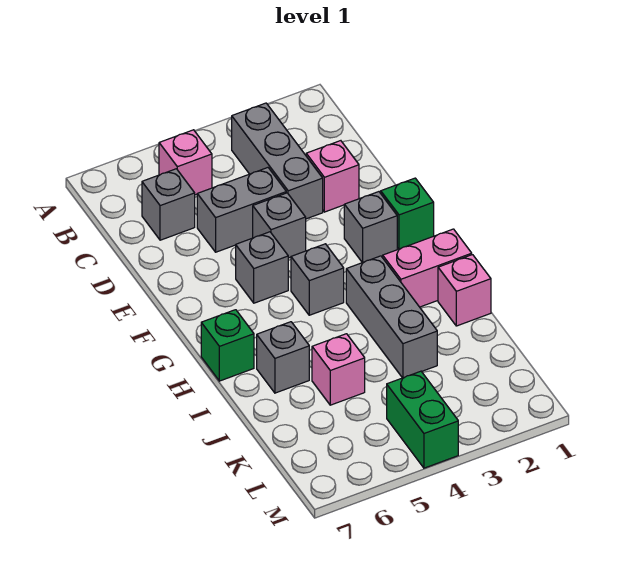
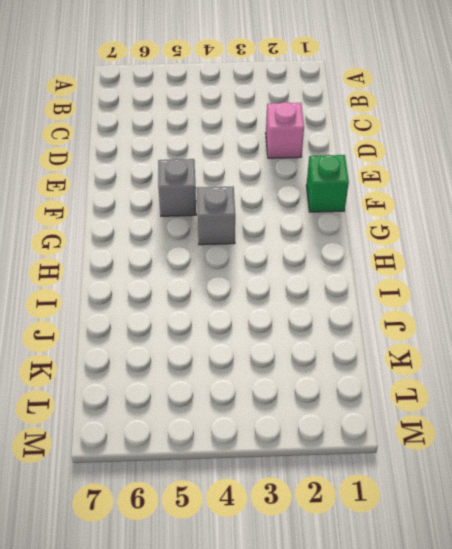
none -> grey 1x3 brick [232,103,323,219]
none -> pink 1x1 brick [159,130,212,195]
none -> grey 1x1 brick [142,169,195,240]

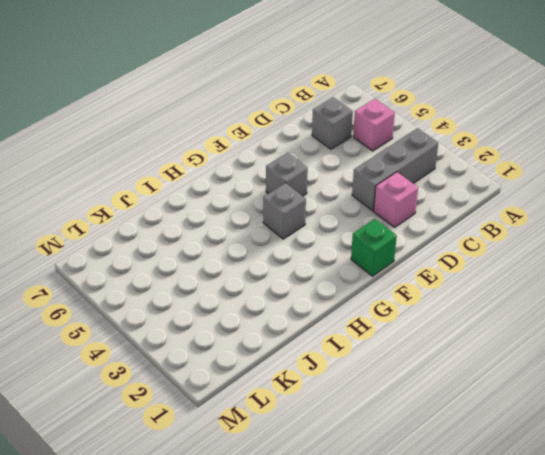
none -> grey 1x2 brick [197,168,286,252]
none -> grey 1x1 brick [253,193,306,258]
none -> grey 1x1 brick [344,192,397,263]

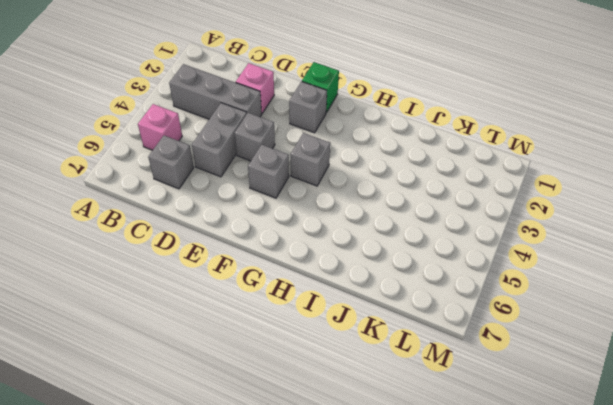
none -> pink 1x2 brick [383,229,472,307]
none -> grey 1x3 brick [346,256,437,378]
none -> green 1x1 brick [201,310,254,381]

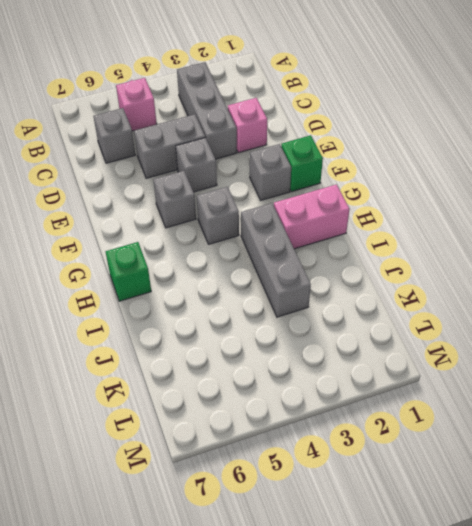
none -> pink 1x1 brick [438,255,491,326]
none -> grey 1x1 brick [257,322,309,393]
none -> pink 1x1 brick [312,334,365,405]

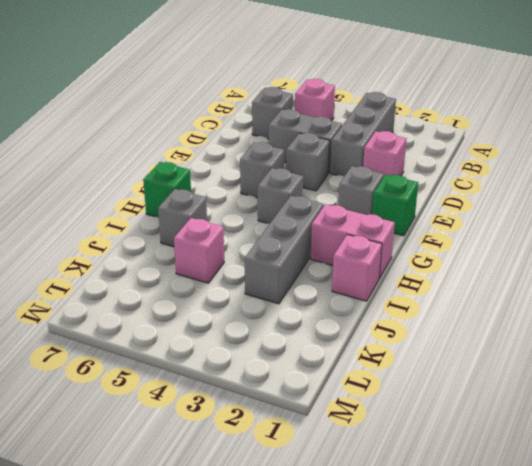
none -> green 1x2 brick [387,371,458,468]

